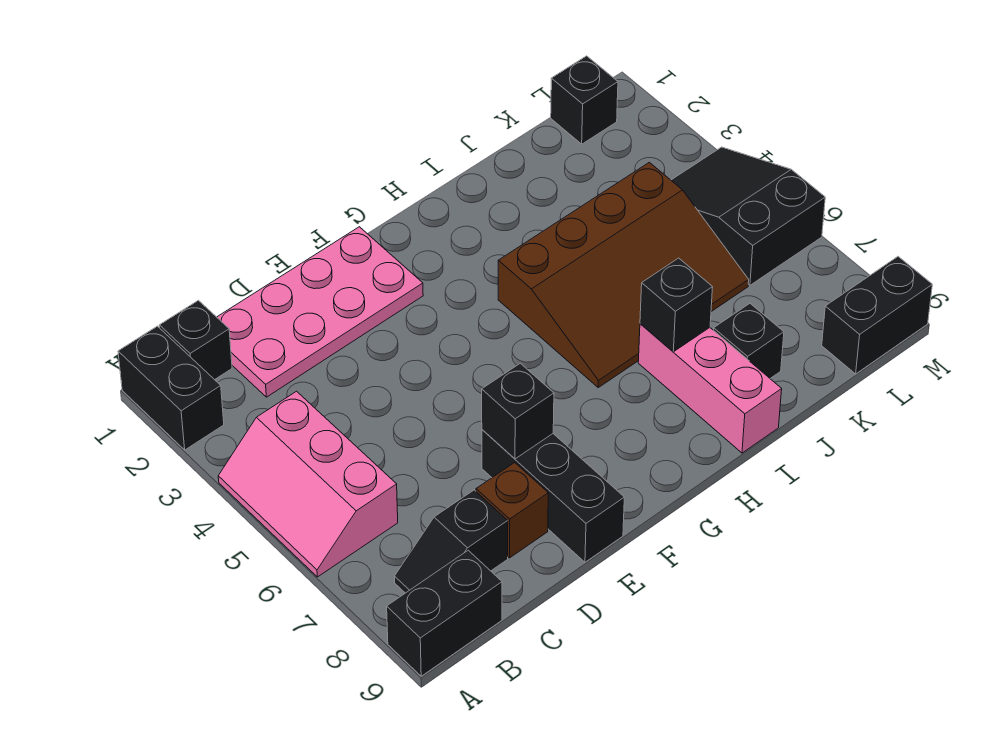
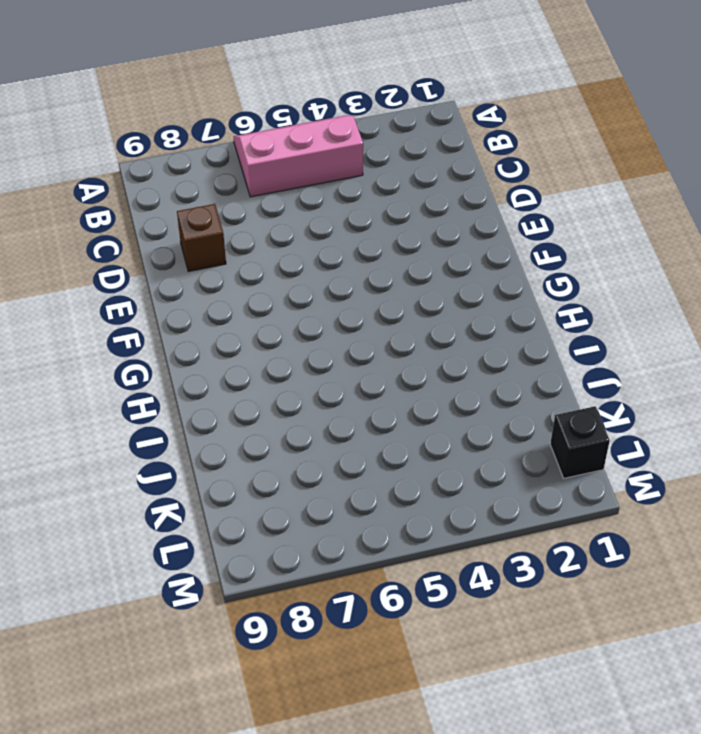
none -> black 1x2 brick [118,326,224,450]
none -> black 1x2 brick [387,550,502,676]
none -> black 1x1 brick [160,300,232,380]

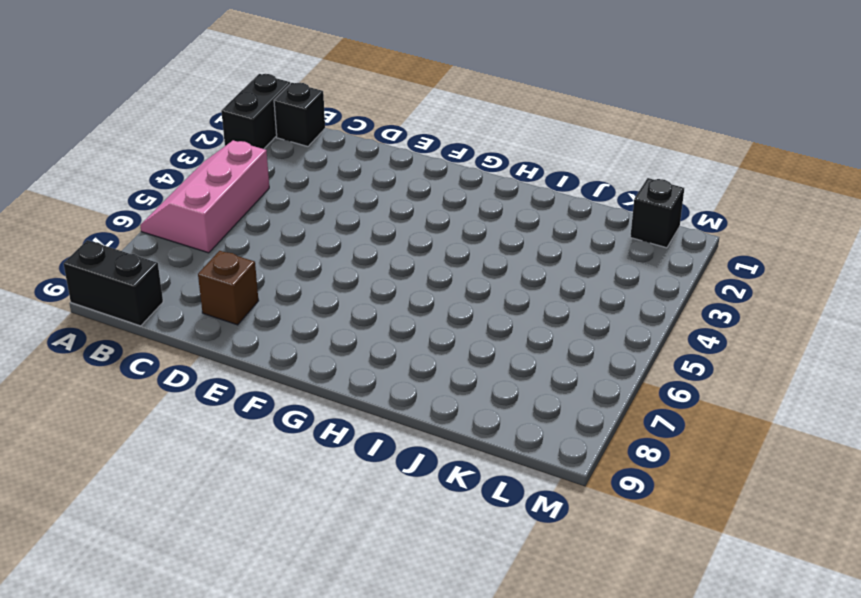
none -> black 1x2 slope [395,490,508,593]
none -> pink 2x4 plate [217,227,423,397]
none -> black 1x3 brick [482,430,624,562]

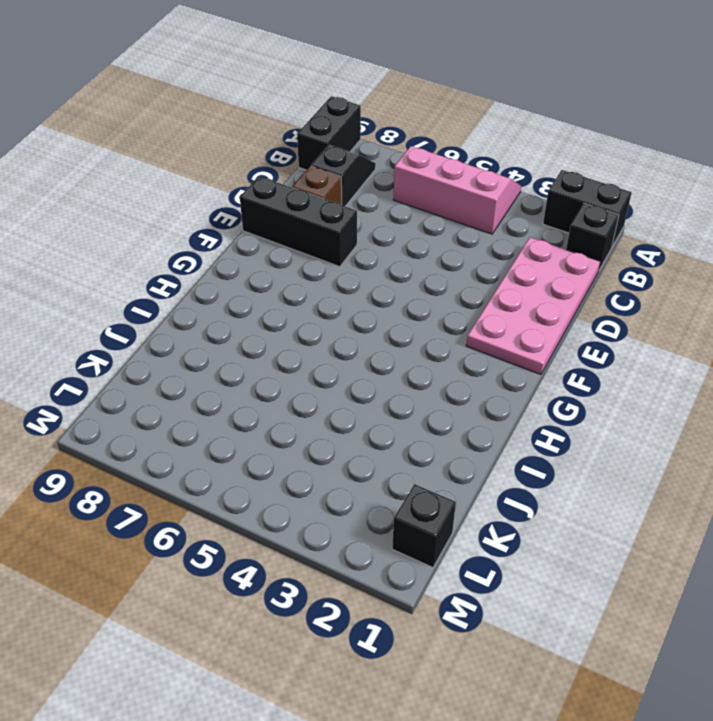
none -> brown 3x4 slope [498,162,749,387]
none -> pink 1x3 brick [638,324,782,453]
none -> black 1x1 brick [714,304,784,378]

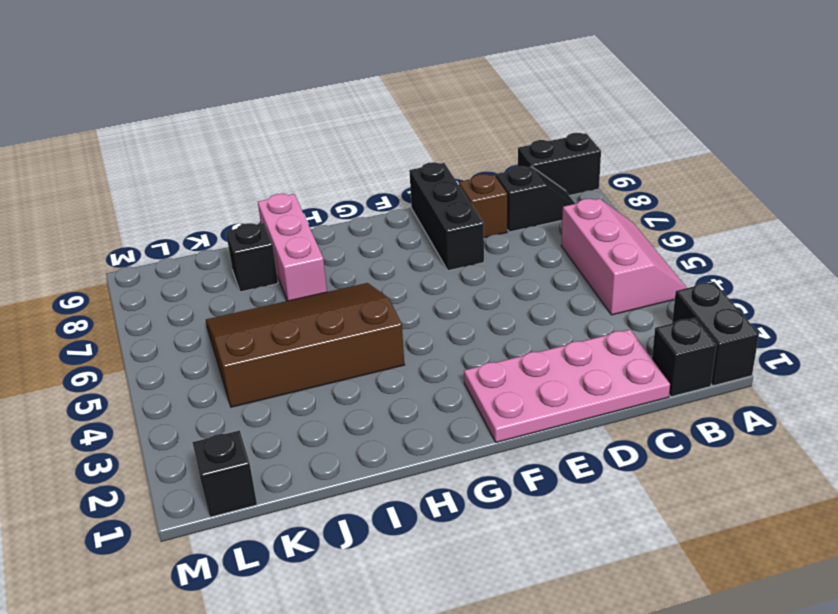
none -> black 2x3 slope [671,147,825,285]
none -> black 1x2 brick [822,257,932,374]
none -> black 1x1 brick [482,363,554,459]

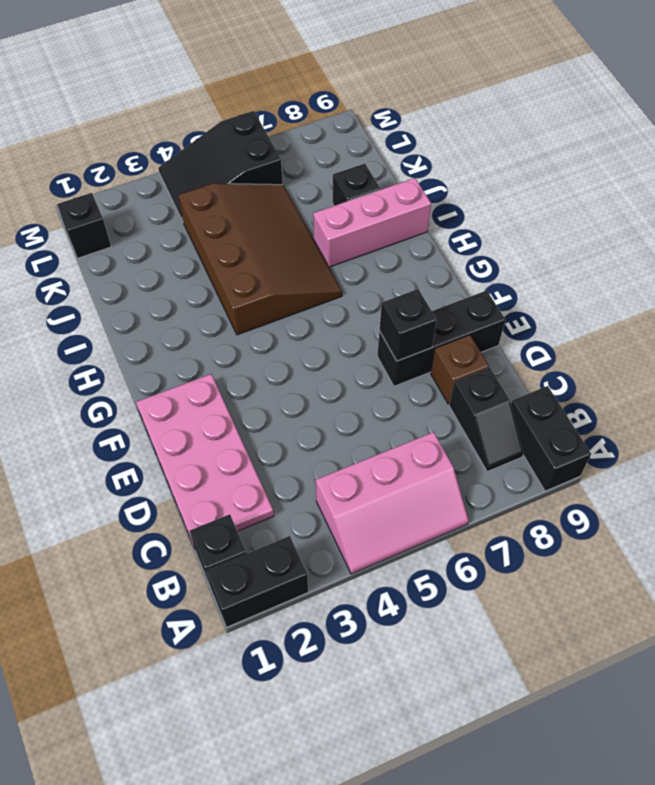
none -> black 1x2 brick [822,257,932,374]
none -> black 1x1 brick [640,258,713,352]

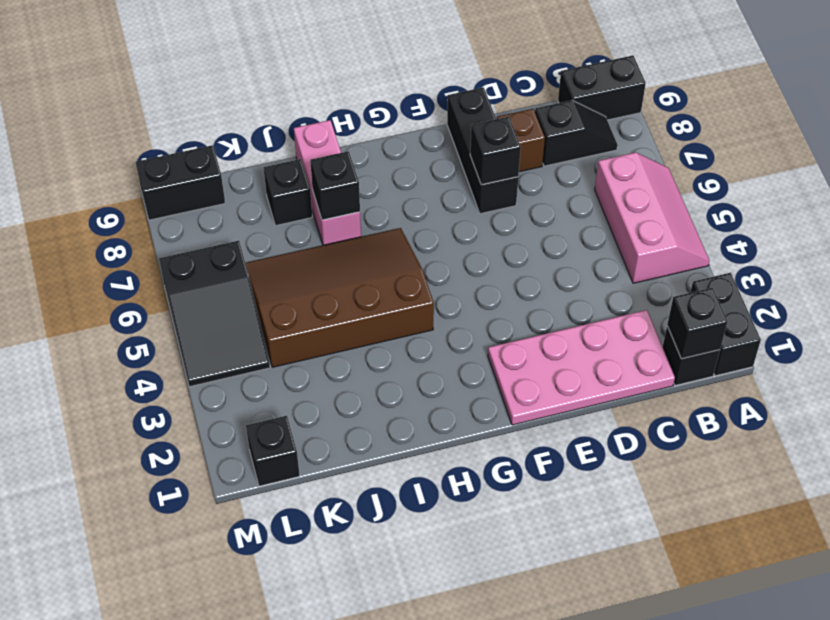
black 1x1 brick [667,288,728,359] -> none

